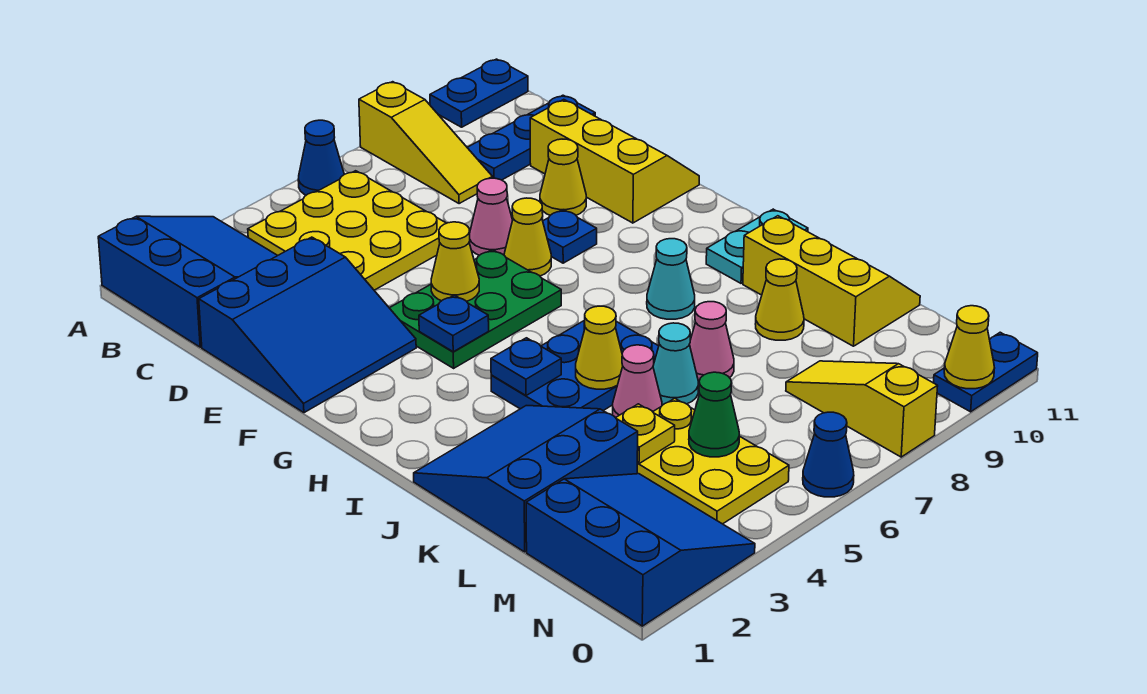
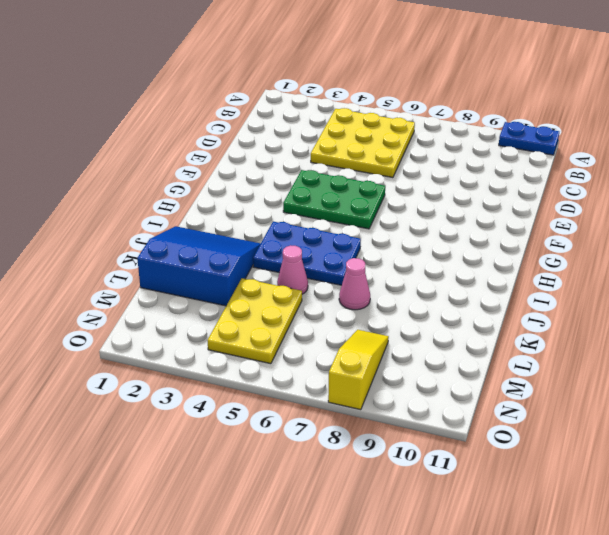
none -> blue 3x3 slope [98,216,277,347]
none -> blue 1x1 cone [298,120,344,195]
none -> yellow 1x3 slope [359,82,492,204]
none -> blue 1x3 plate [467,95,595,180]

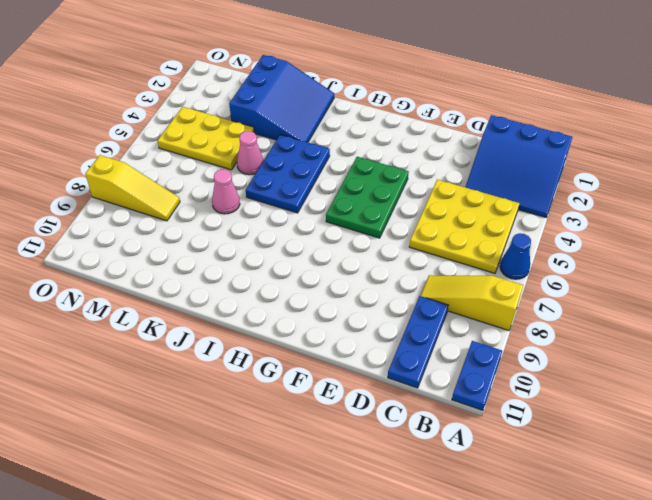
none -> blue 3x3 slope [199,237,416,413]
none -> yellow 2x3 slope [530,100,699,223]
none -> pink 1x1 cone [469,178,513,255]
none -> yellow 1x1 cone [540,139,586,215]

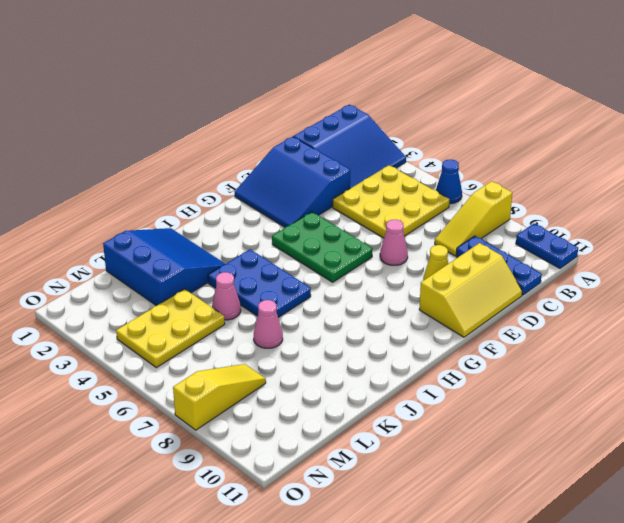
none -> yellow 1x1 cone [504,198,551,276]
none -> blue 1x1 plate [543,210,597,263]
none -> cyan 1x1 cone [647,239,695,319]
none -> cyan 1x2 plate [706,209,808,283]

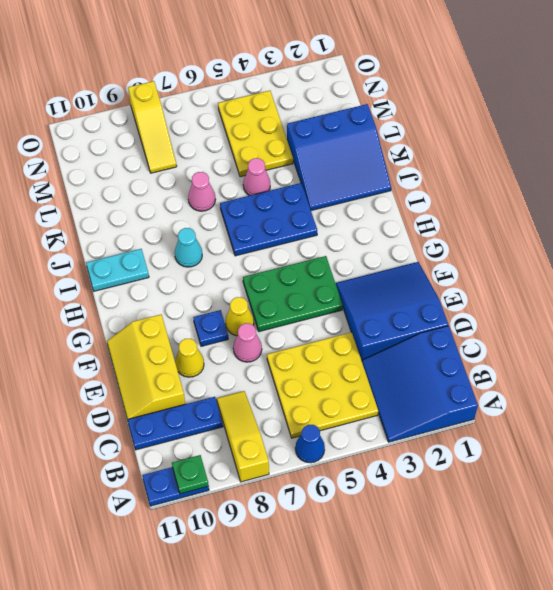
green 1x1 plate [172,455,209,494] -> none
none -> yellow 2x3 slope [743,216,920,346]
none -> cyan 1x1 cone [653,323,698,405]
none -> yellow 1x1 cone [756,259,804,340]
none -> blue 3x3 slope [526,474,755,626]

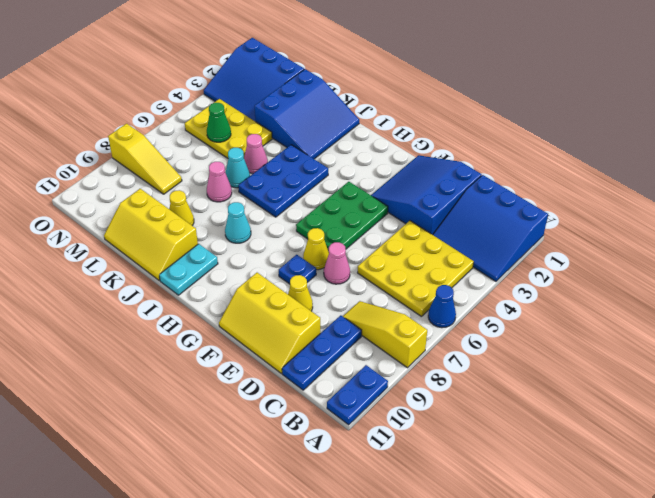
none -> blue 1x1 cone [803,412,854,497]
none -> blue 1x2 plate [933,332,1038,412]
none -> yellow 1x1 cone [431,222,479,301]
none -> blue 1x1 plate [419,295,489,352]

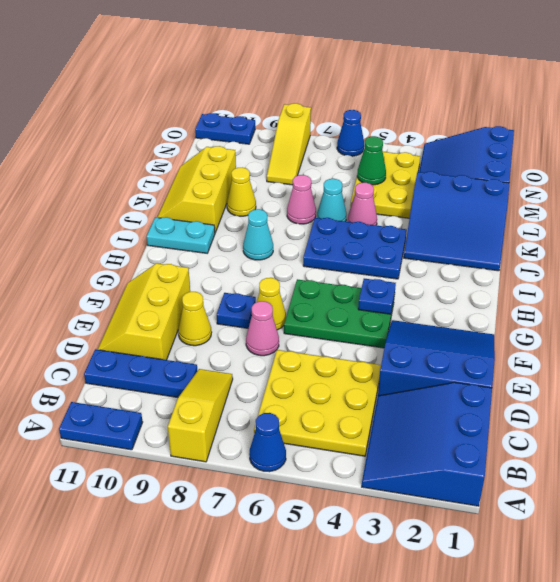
none -> yellow 1x1 cone [431,222,479,301]
none -> blue 1x1 plate [491,338,561,396]
none -> yellow 1x1 cone [576,306,623,389]
none -> yellow 1x1 plate [616,404,675,464]

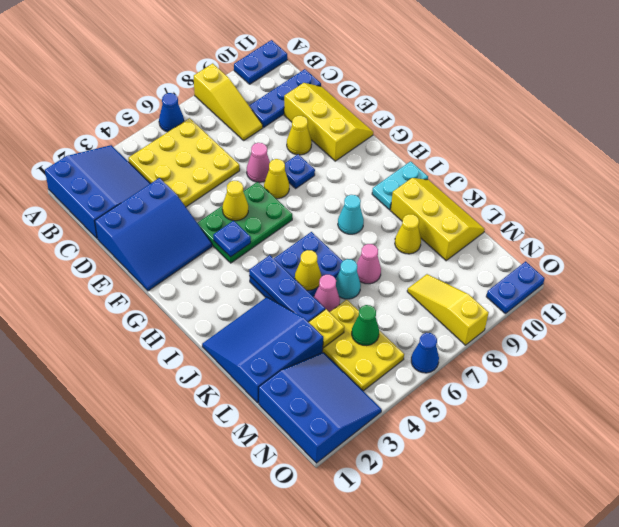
blue 1x3 plate [249,255,325,322] -> blue 1x1 plate [491,338,561,396]
none -> yellow 1x1 cone [944,306,994,389]

